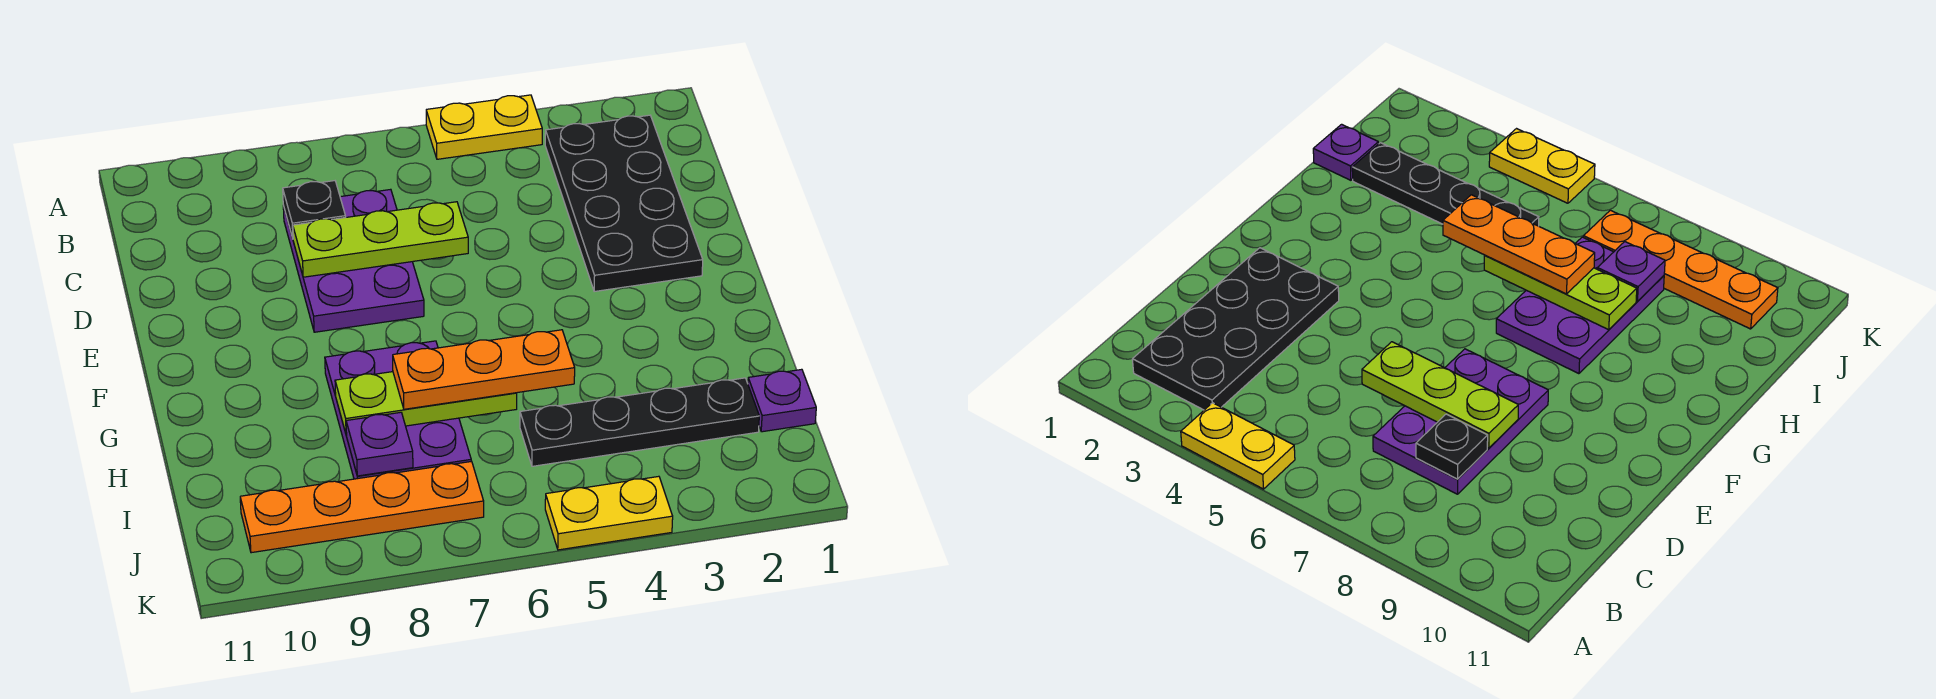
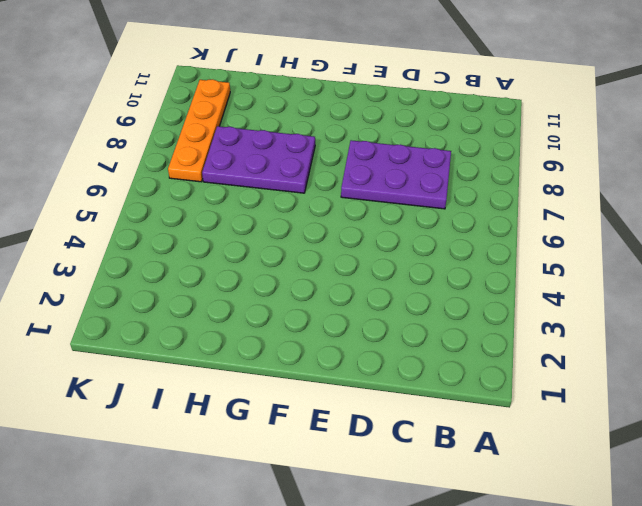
none -> yellow 1x2 plate [426,95,542,159]
none -> black 2x4 plate [545,115,703,291]
none -> purple 1x1 plate [748,369,816,432]

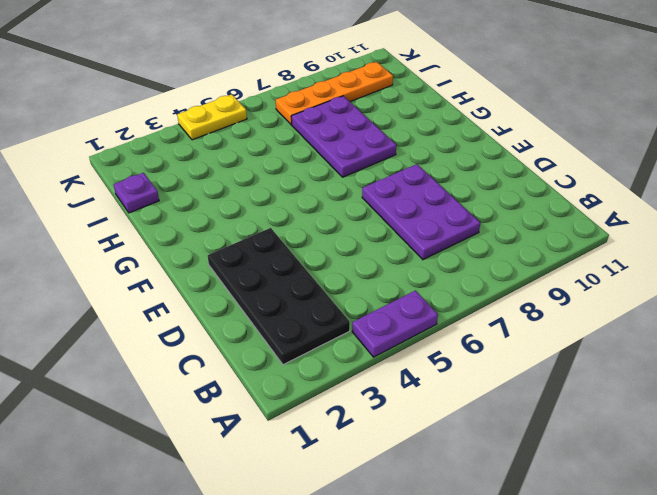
purple 1x2 plate [352,291,438,357] -> yellow 1x2 plate [426,95,542,159]
none -> black 1x4 plate [520,378,759,466]
none -> black 1x1 plate [283,181,346,238]
none -> lime 1x3 plate [293,202,468,277]

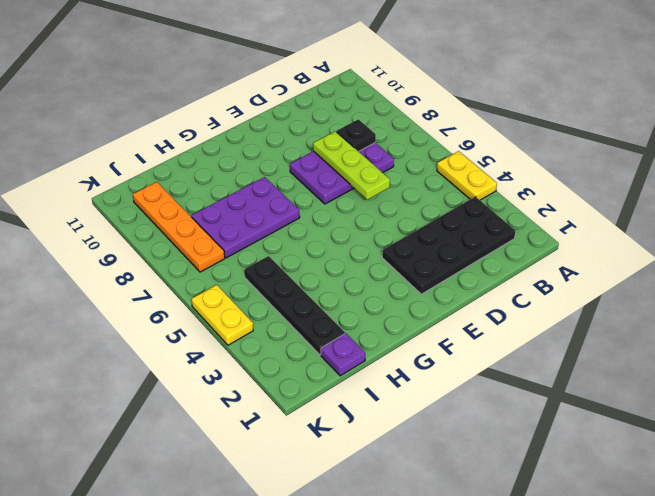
none -> lime 1x3 plate [335,372,517,435]
none -> purple 1x1 plate [346,412,413,476]
none -> orange 1x3 plate [393,330,575,409]

